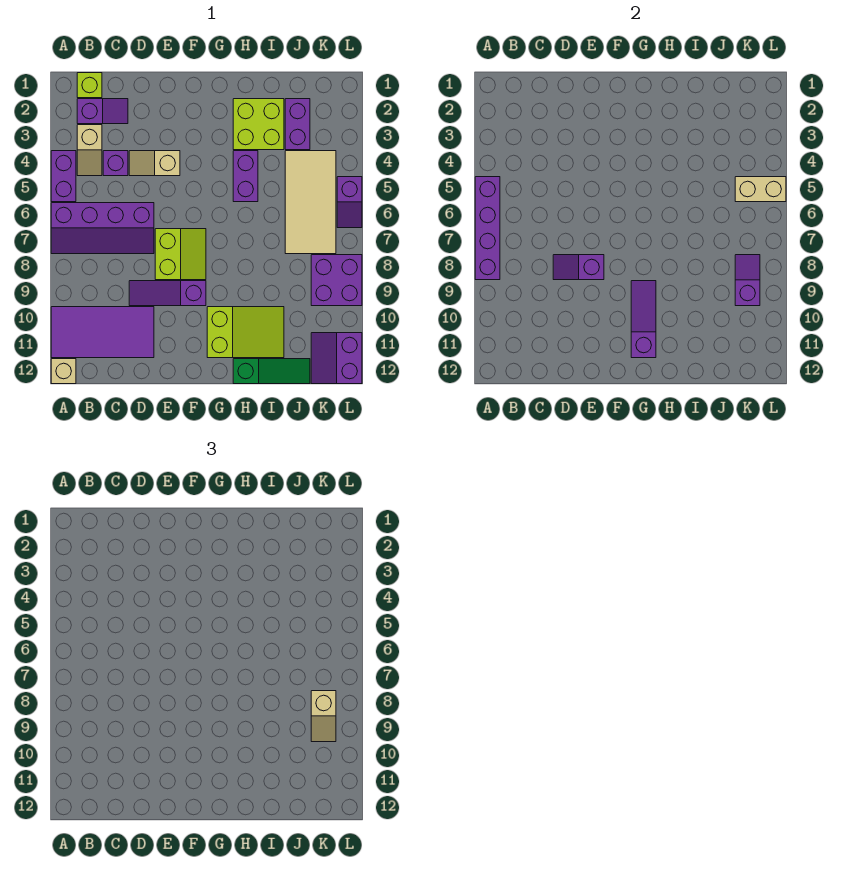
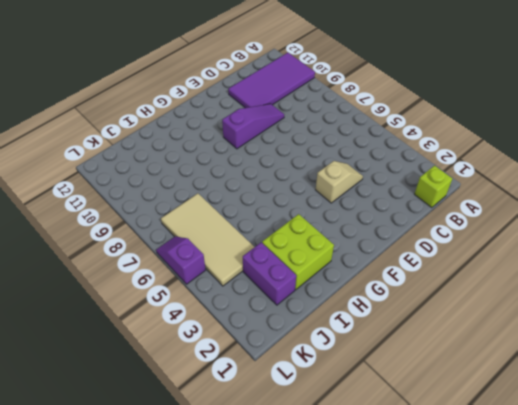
none -> purple 1x2 brick [51,151,76,202]
none -> purple 2x4 slope [51,203,154,254]
none -> tan 1x1 brick [51,359,76,384]

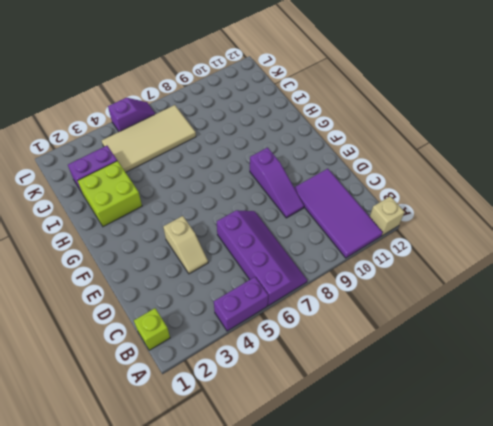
none -> purple 1x2 slope [77,99,128,124]
none -> tan 1x2 slope [77,125,102,176]
none -> purple 1x1 brick [103,151,128,176]

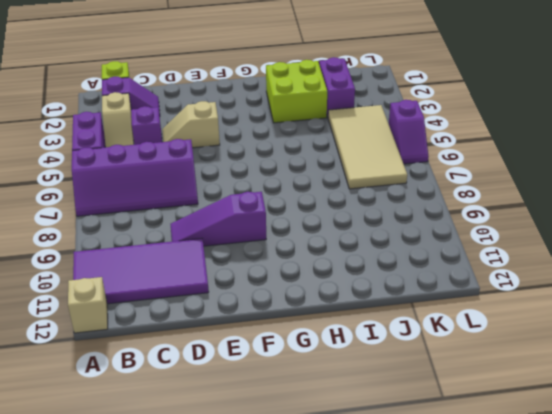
none -> lime 2x2 slope [155,229,206,280]
none -> lime 2x3 slope [207,307,284,358]
none -> purple 1x2 brick [233,151,258,202]

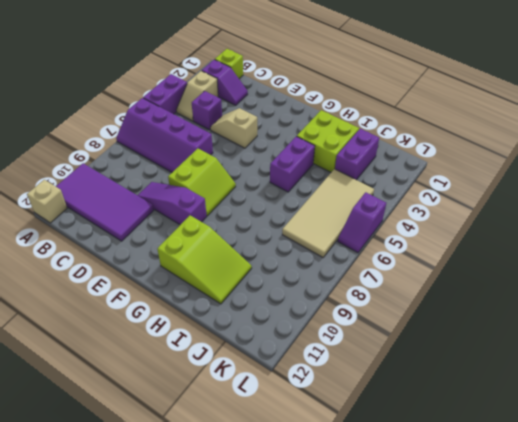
none -> green 1x3 slope [233,359,310,384]
none -> purple 2x2 brick [311,255,362,306]
none -> purple 2x2 slope [311,333,362,384]

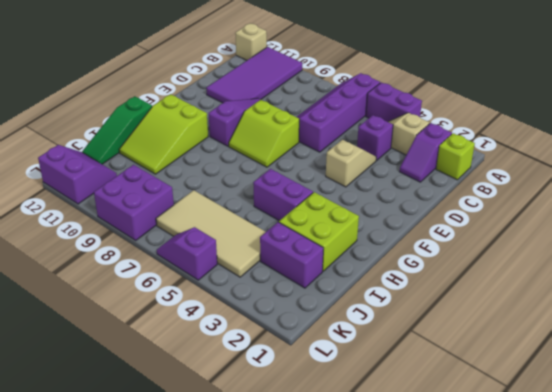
none -> purple 1x4 brick [475,177,500,280]
none -> purple 1x2 slope [553,255,604,280]
none -> purple 1x3 slope [631,281,656,358]

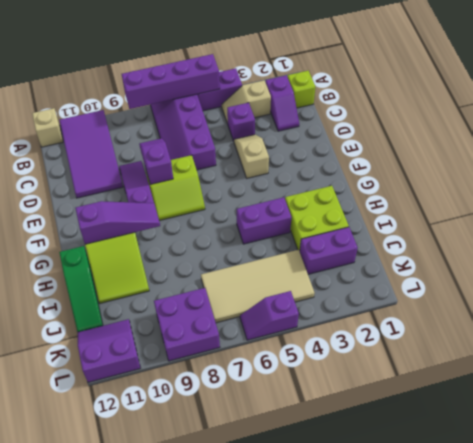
none -> tan 1x2 brick [735,177,786,202]
none -> purple 1x2 slope [735,255,760,306]
none -> tan 1x2 slope [311,691,336,742]

